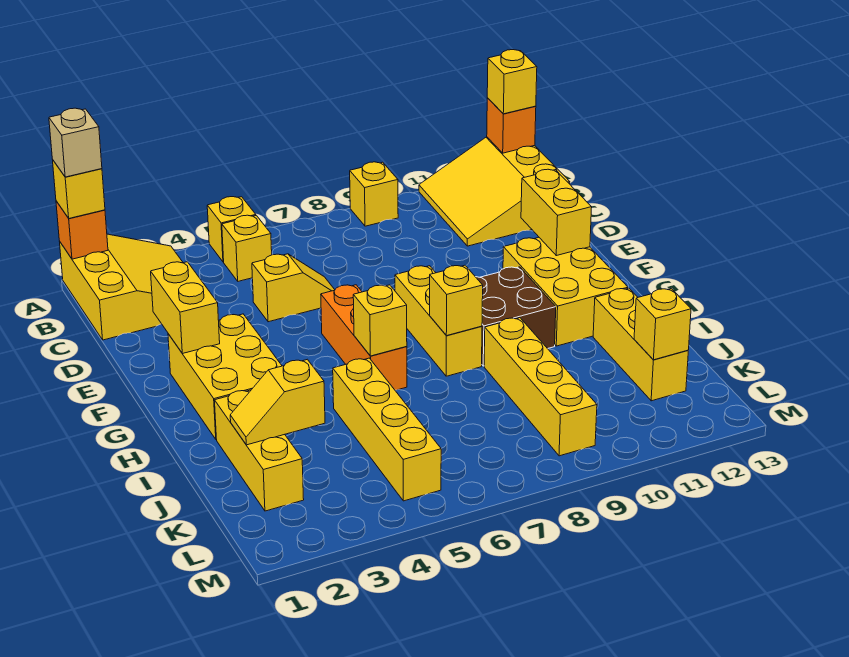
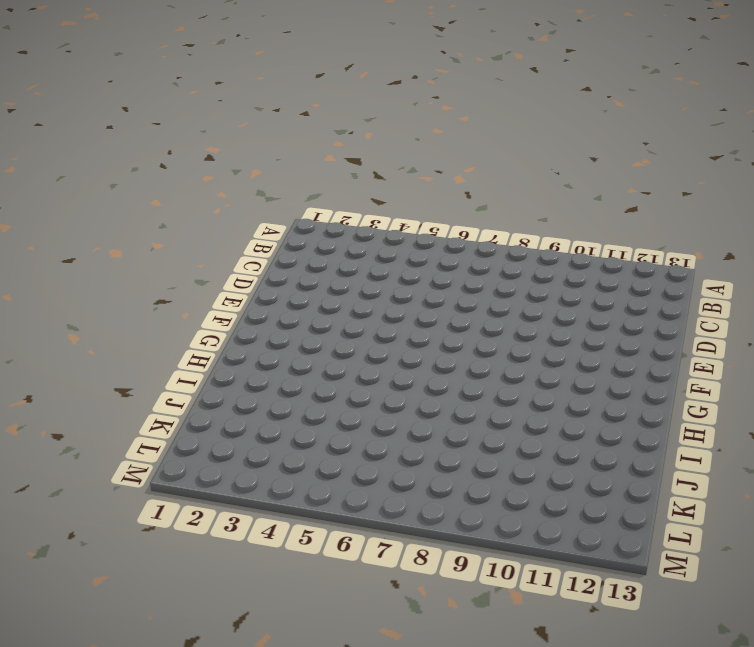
none -> yellow 3x3 slope [60,234,183,340]
none -> yellow 1x1 brick [207,197,256,262]
none -> yellow 1x1 brick [350,162,398,226]

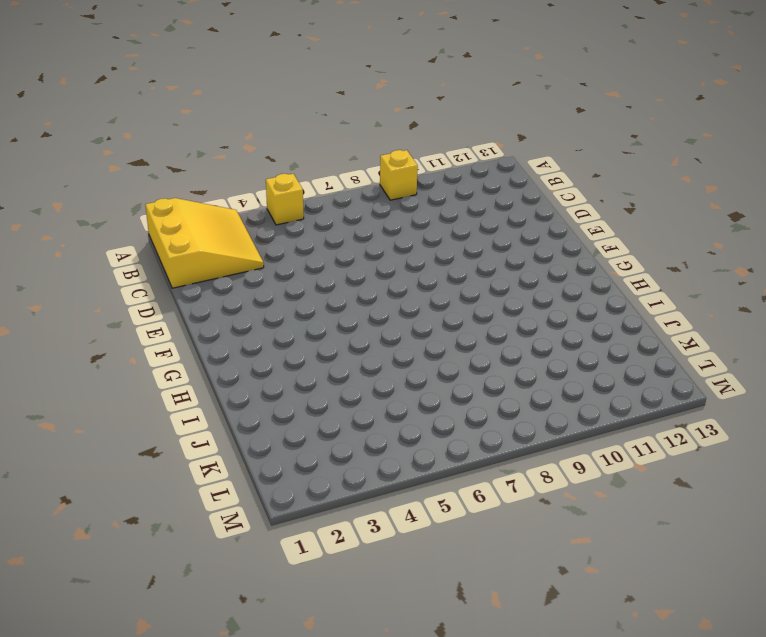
none -> yellow 3x3 slope [419,137,570,246]
none -> yellow 1x1 brick [222,215,272,281]
none -> yellow 1x2 slope [252,254,335,322]

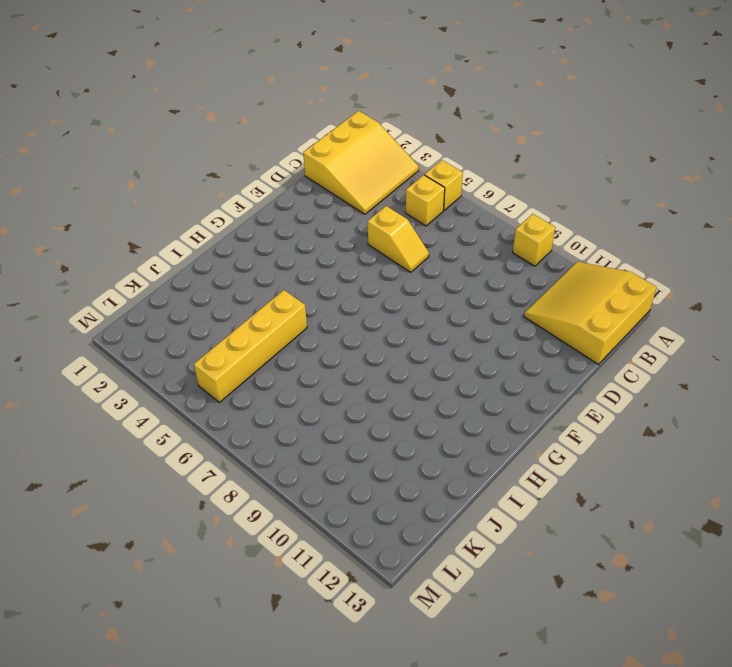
none -> yellow 2x3 brick [168,314,282,440]
none -> orange 1x3 brick [321,285,407,390]
none -> yellow 1x3 brick [395,266,482,376]

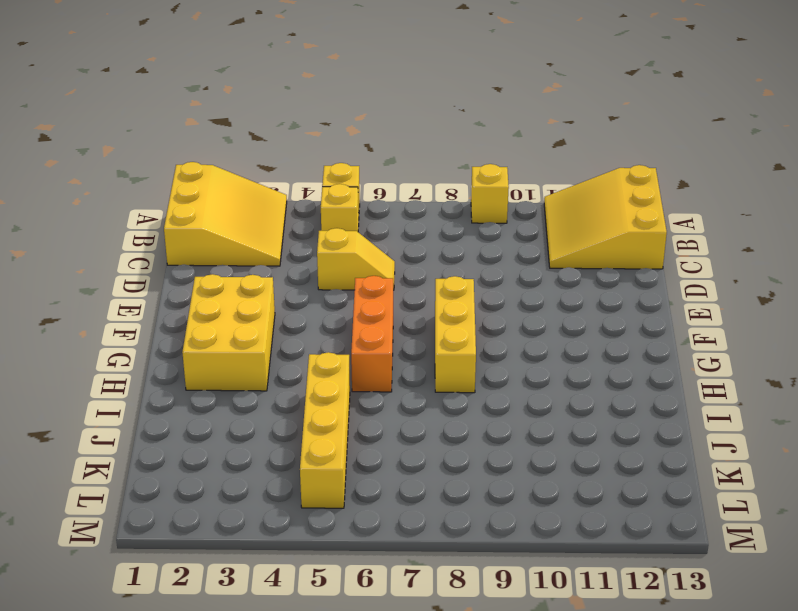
none -> yellow 2x3 brick [503,238,628,346]
none -> brown 2x2 brick [476,267,556,366]
none -> yellow 1x3 brick [215,390,304,511]

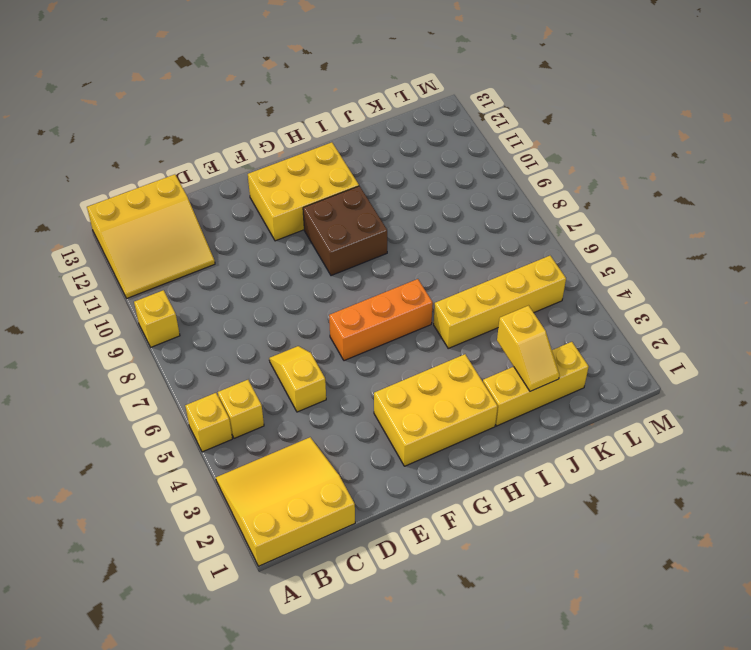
none -> yellow 1x3 brick [395,266,482,376]
none -> yellow 1x4 brick [484,318,597,456]
none -> yellow 1x3 brick [593,288,688,401]

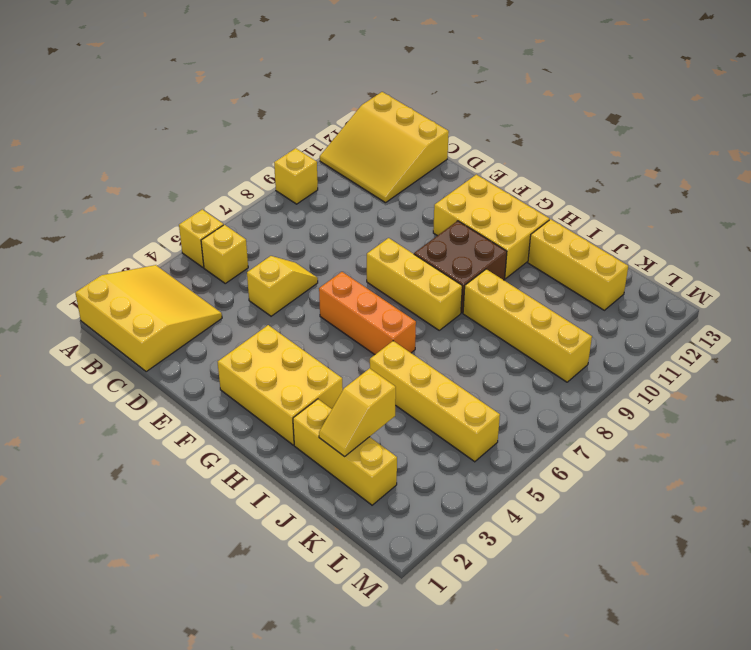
none -> orange 1x1 brick [56,201,108,259]
none -> orange 1x1 brick [487,98,536,153]
none -> yellow 1x2 brick [151,262,220,354]

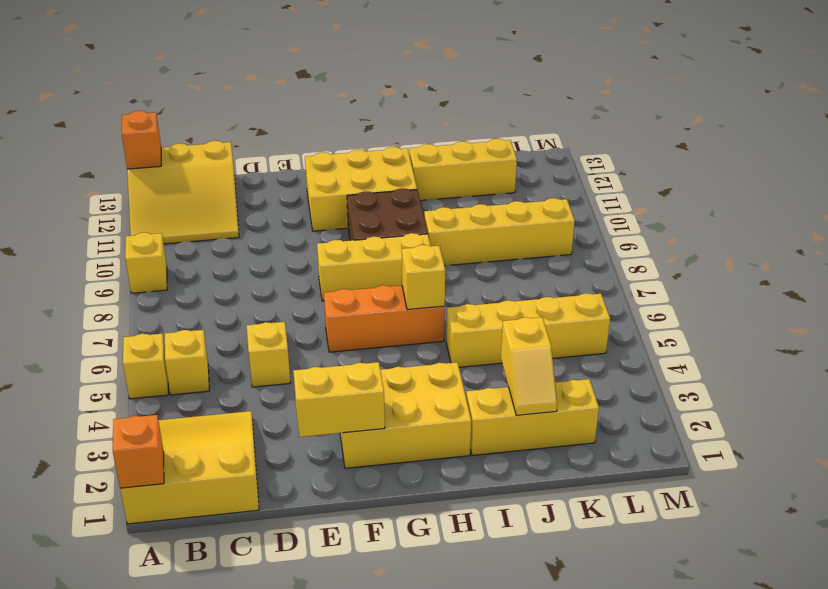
none -> yellow 1x2 brick [521,169,592,256]
none -> yellow 1x1 brick [430,265,483,336]
none -> yellow 1x1 brick [634,289,691,360]

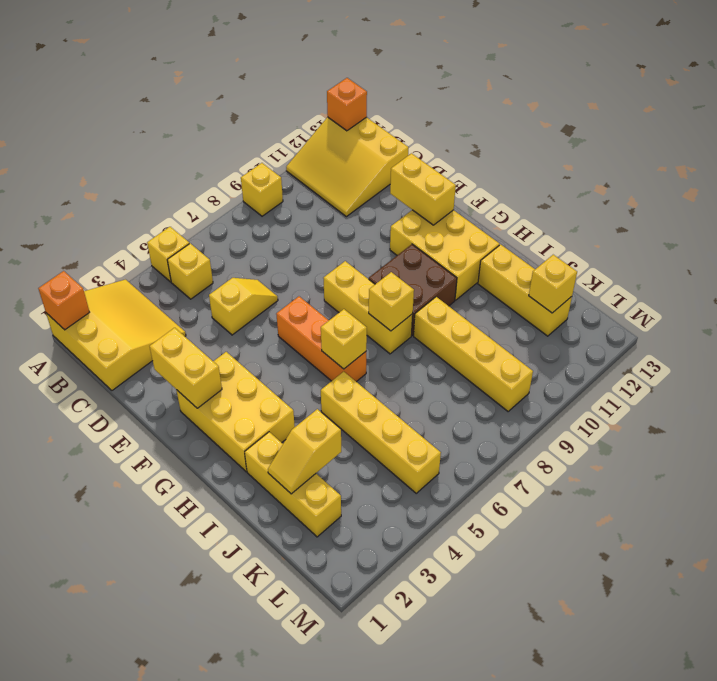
none -> yellow 1x1 brick [53,161,105,218]
none -> yellow 1x1 brick [487,50,537,114]
none -> tan 1x1 brick [49,108,102,177]

